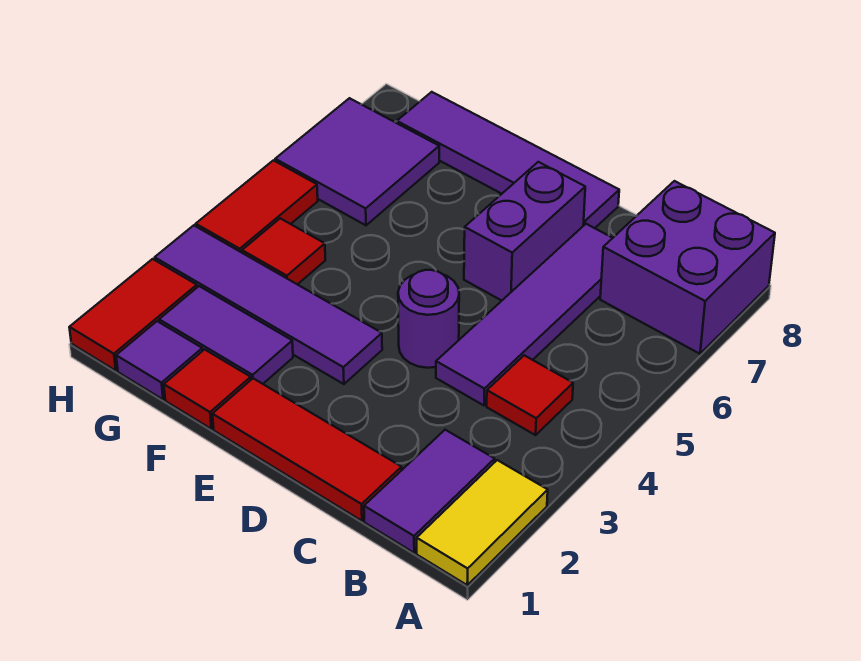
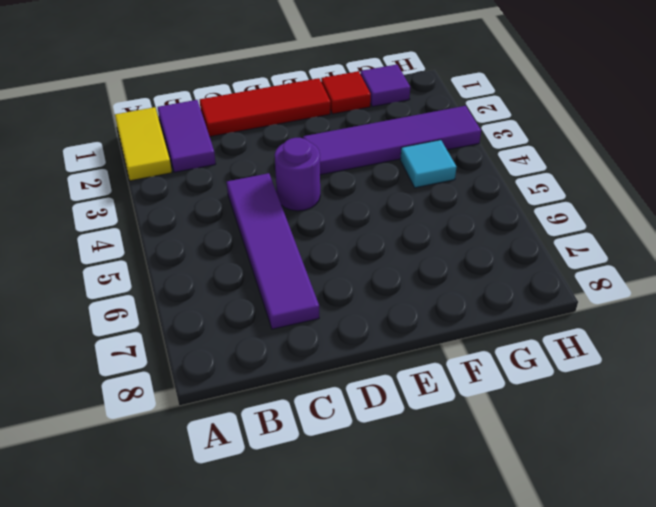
cyan 1x1 tile [400,140,456,188] -> red 1x1 tile [242,218,325,284]
none -> purple 2x2 brick [600,181,775,354]
none -> red 1x1 tile [487,355,573,435]
none -> purple 1x2 brick [464,162,585,301]

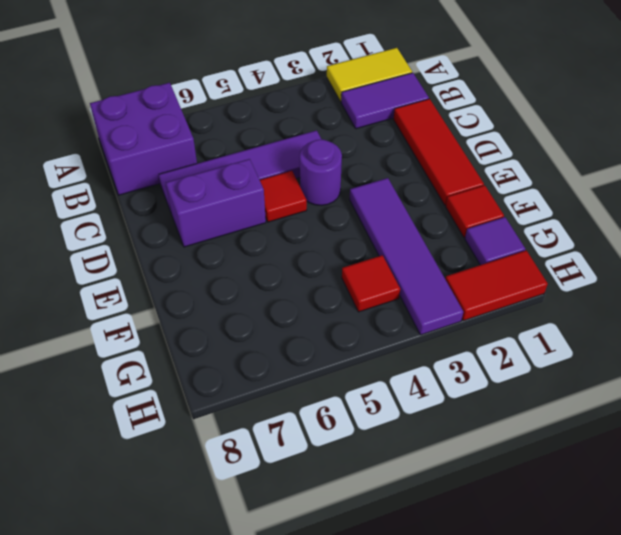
red 1x1 tile [260,171,307,222] -> red 1x1 tile moved to [487,355,573,435]
none -> purple 1x4 tile [397,92,619,228]
none -> purple 1x2 tile [159,286,293,384]
none -> purple 2x2 tile [275,98,439,225]

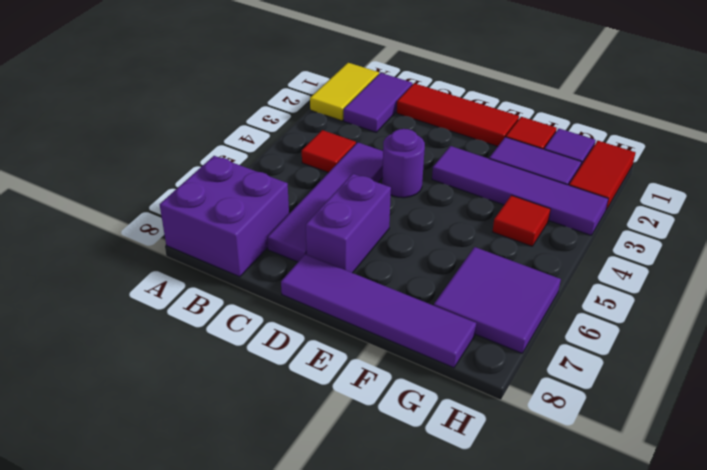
none -> red 1x2 tile [196,160,318,253]

